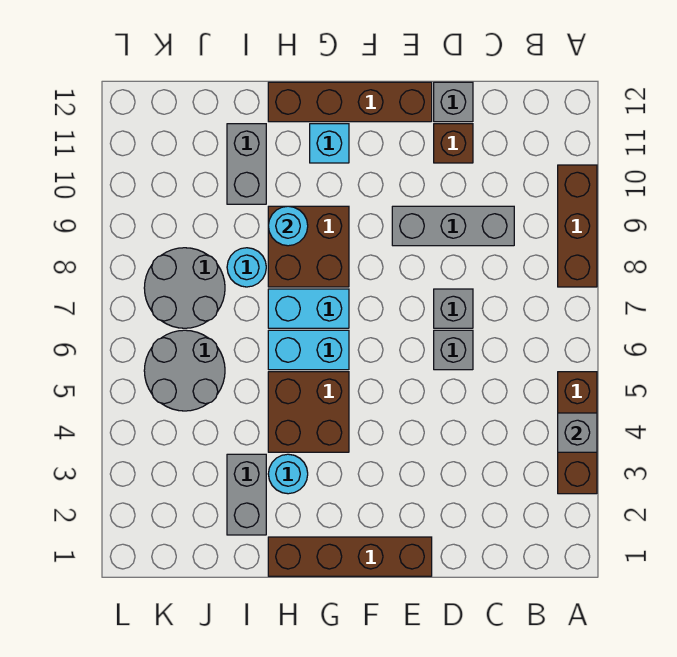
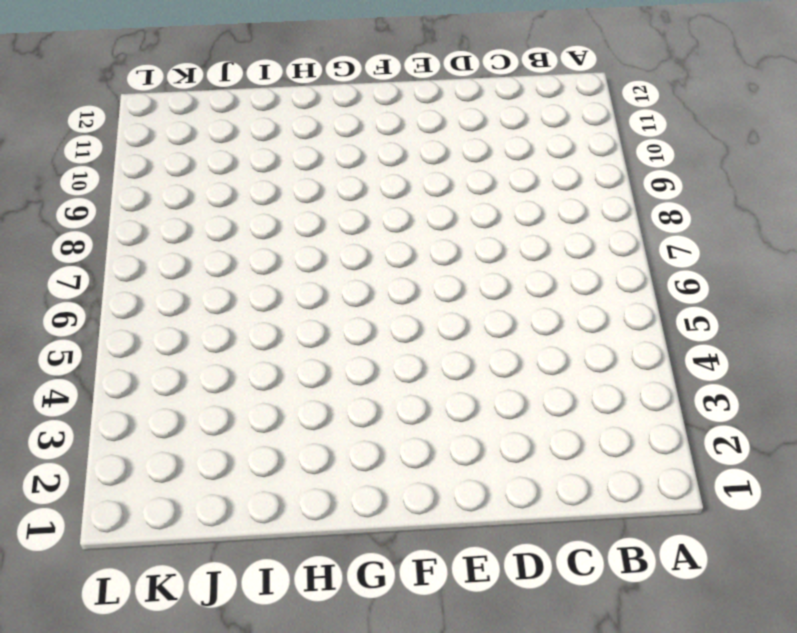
none -> brown 1x3 brick [558,372,597,494]
none -> brown 1x3 brick [558,165,597,287]
none -> grey 1x3 brick [392,206,514,246]

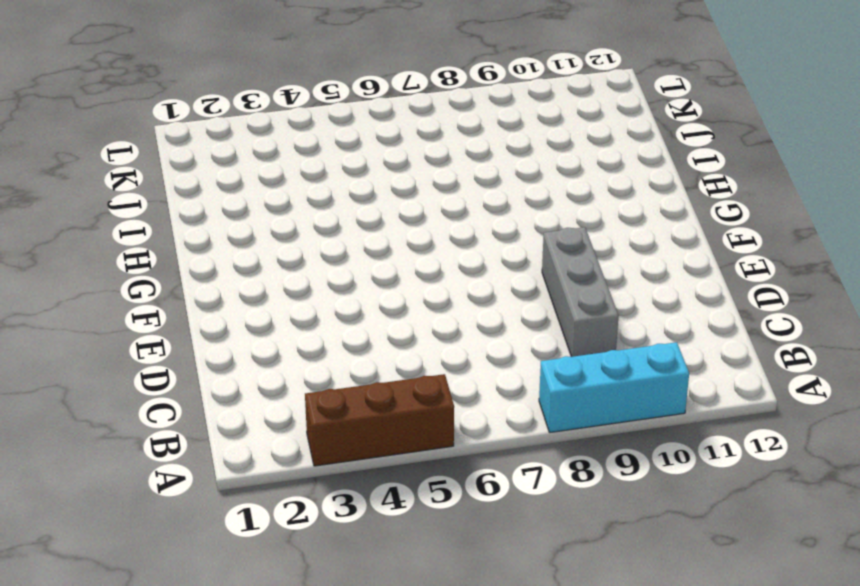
cyan 1x3 brick [539,342,689,432] -> brown 1x3 brick [558,165,597,287]
none -> grey 1x1 brick [434,330,473,370]
none -> grey 1x1 brick [434,289,473,328]
none -> brown 1x1 brick [434,124,473,163]

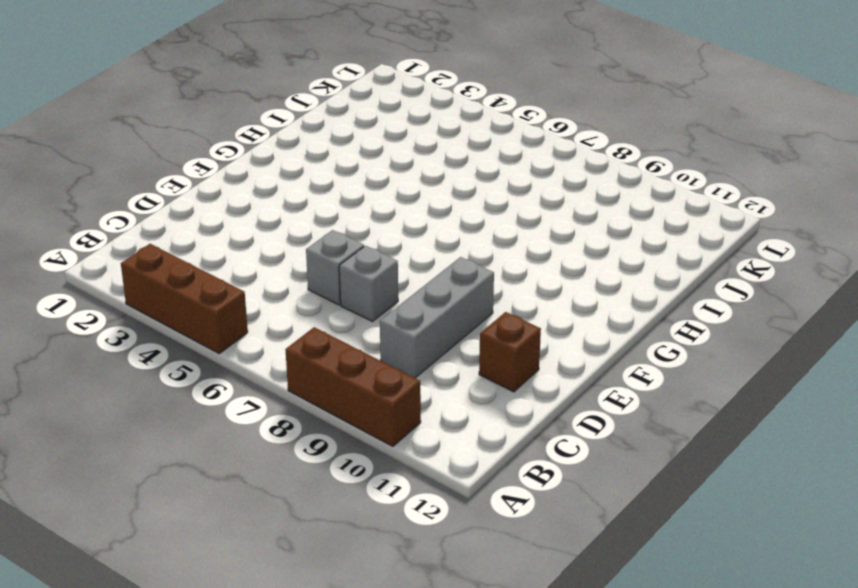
none -> grey 1x1 brick [434,82,473,122]
none -> brown 1x4 brick [268,537,432,576]
none -> brown 1x4 brick [268,82,432,122]

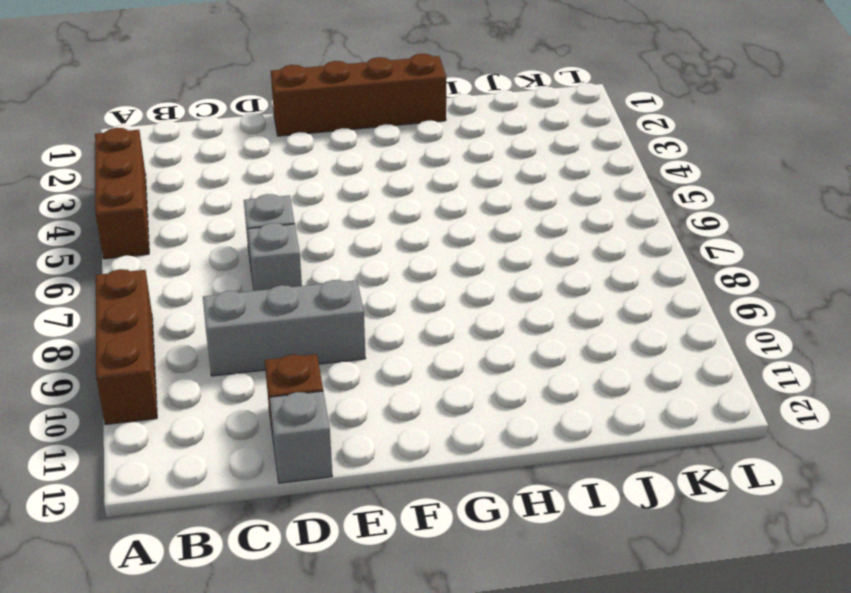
none -> brown 1x4 brick [268,82,432,122]
none -> brown 2x2 brick [268,372,349,452]
none -> cyan 1x2 brick [268,330,349,370]

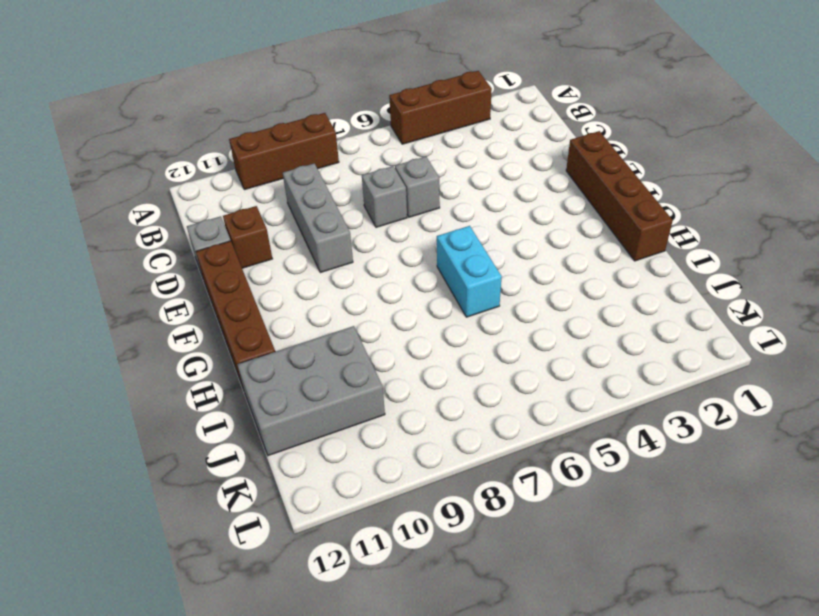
grey 2x3 brick [237,326,385,456] -> grey 1x2 brick [227,124,266,204]
none -> brown 2x2 brick [268,372,349,452]
none -> cyan 1x2 brick [268,289,349,328]
none -> brown 2x2 brick [268,206,349,287]

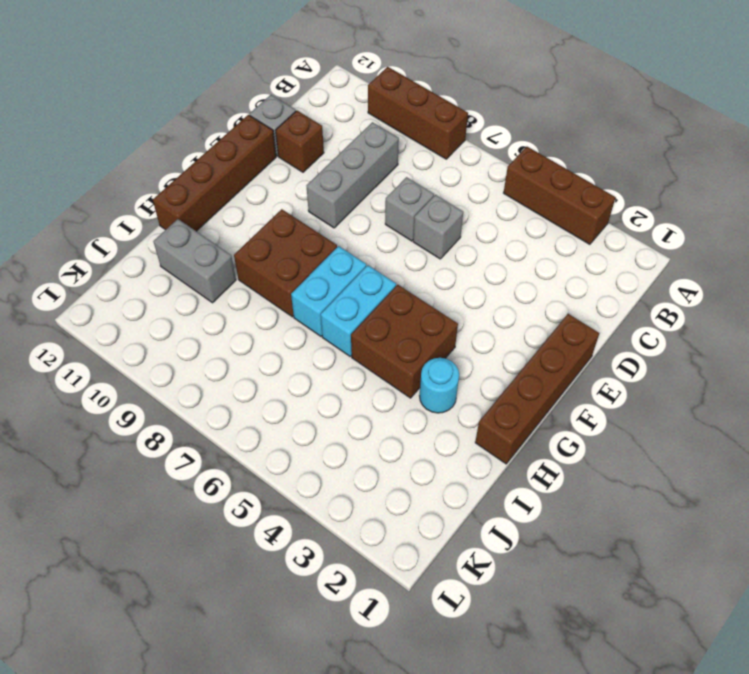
none -> cyan 1x1 brick [310,124,349,163]
none -> grey 1x2 brick [227,454,266,535]
none -> cyan 1x1 round brick [227,248,266,287]

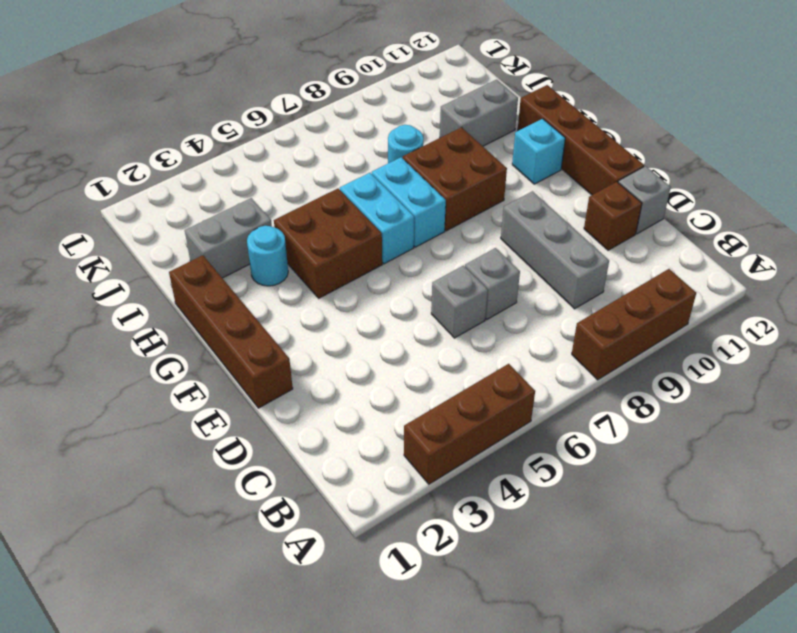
none -> grey 2x2 round brick [144,330,225,411]
none -> grey 2x2 round brick [144,248,225,328]
none -> grey 1x1 brick [558,413,597,452]

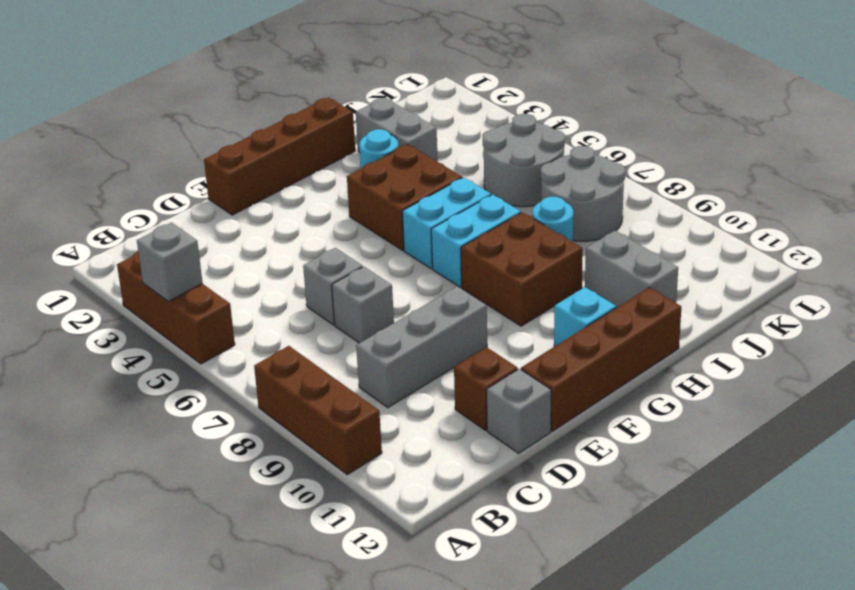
none -> cyan 1x1 round brick [268,206,308,246]

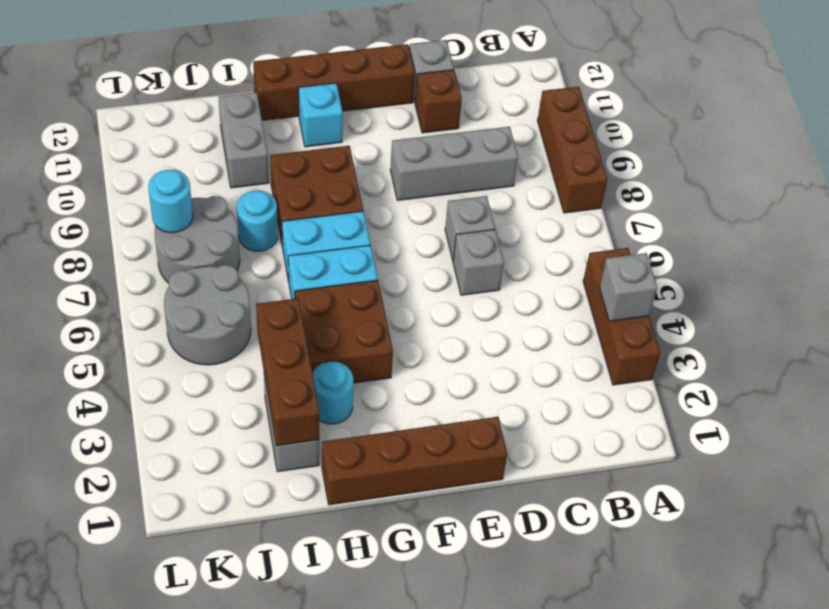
brown 1x3 brick [256,298,319,446] -> none
cyan 1x1 round brick [148,170,193,233] -> cyan 1x1 round brick moved to [268,206,308,246]

